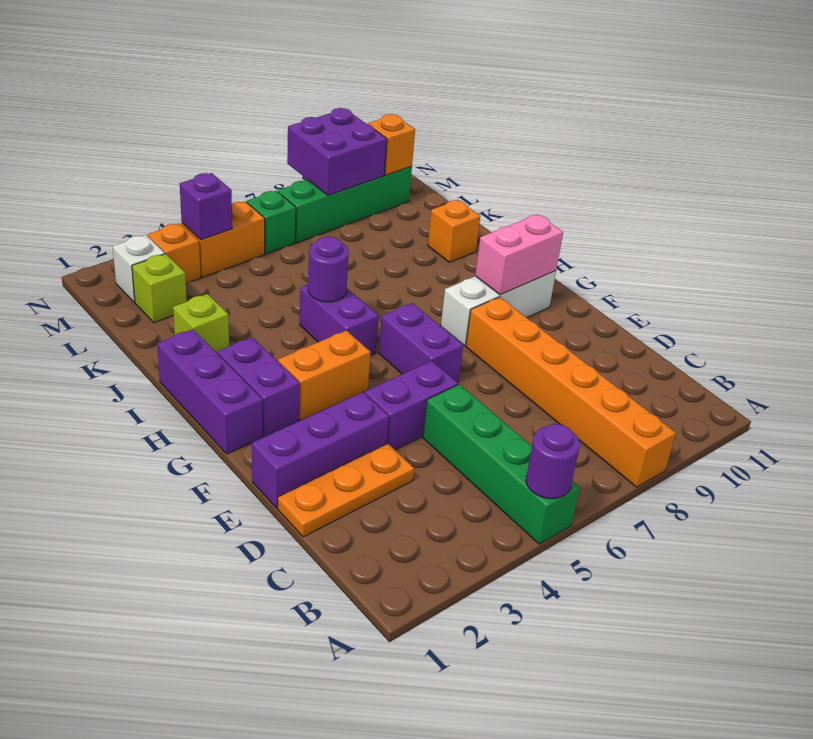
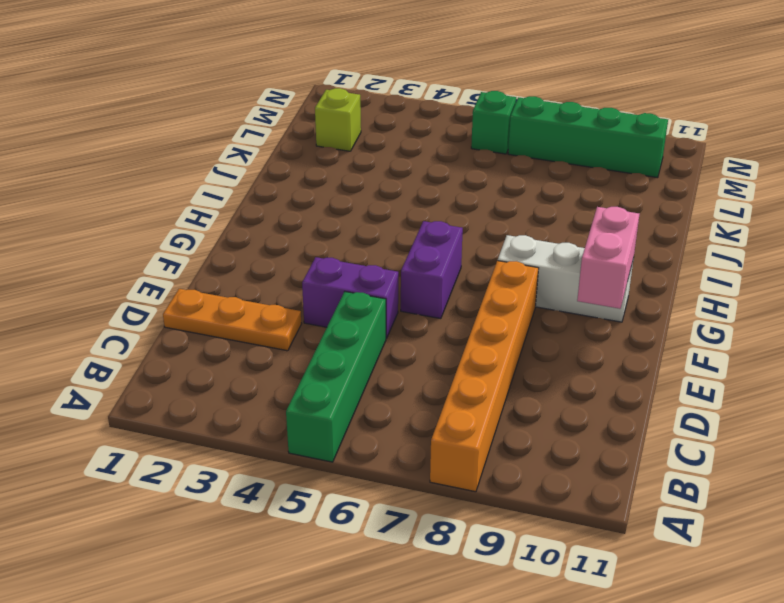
pink 1x2 brick [577,207,640,309] -> pink 1x2 brick turned to [475,214,563,295]
none -> purple 1x3 brick [252,392,389,508]
none -> purple 1x3 brick [157,329,262,454]
none -> purple 1x2 brick [217,337,300,437]

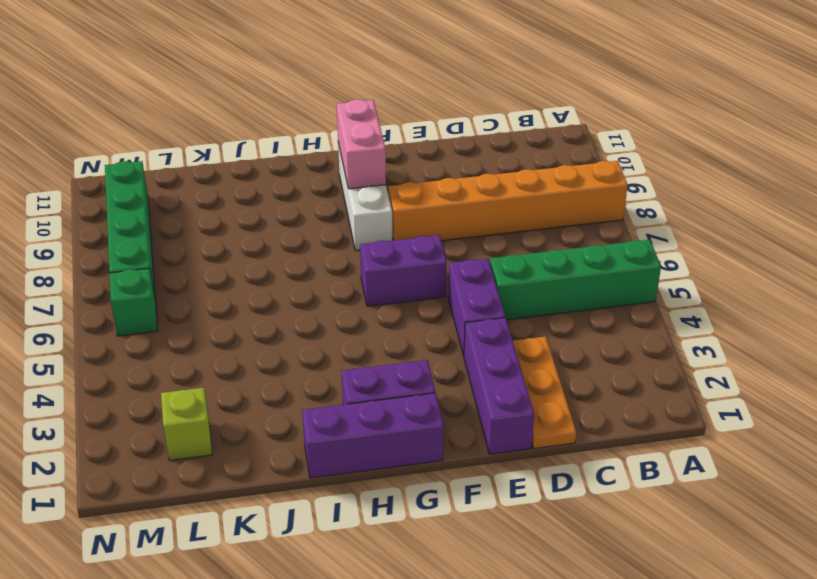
none -> orange 1x2 brick [278,330,371,420]
none -> purple 1x2 brick [300,285,379,355]
none -> lime 1x1 brick [173,294,229,353]

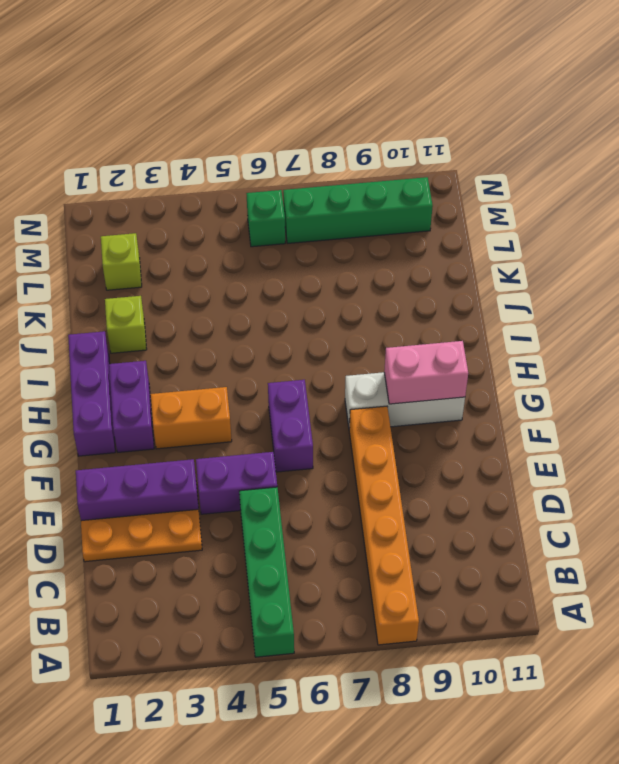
none -> purple 1x2 brick [300,285,379,355]
none -> orange 1x1 brick [428,200,480,262]
none -> white 1x1 brick [113,235,165,302]

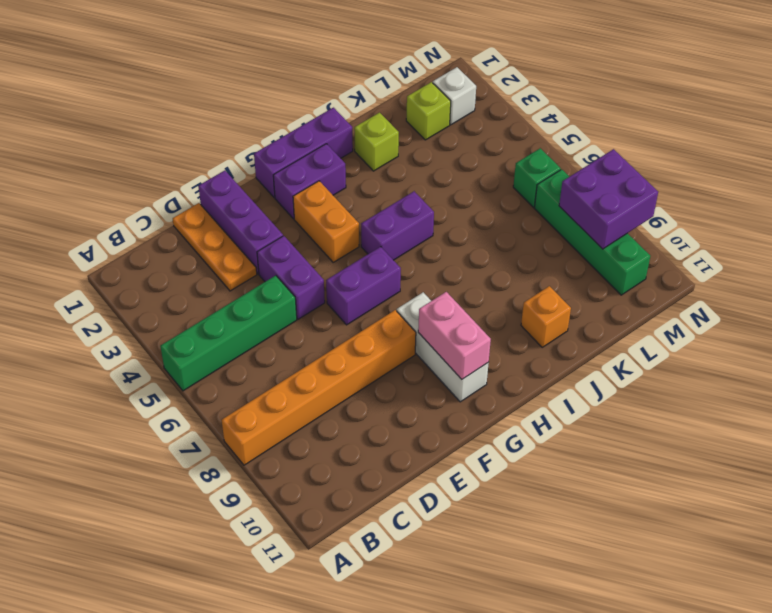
none -> orange 1x1 brick [148,223,201,283]
none -> orange 1x2 brick [182,201,265,278]
none -> purple 1x1 round brick [526,424,580,499]

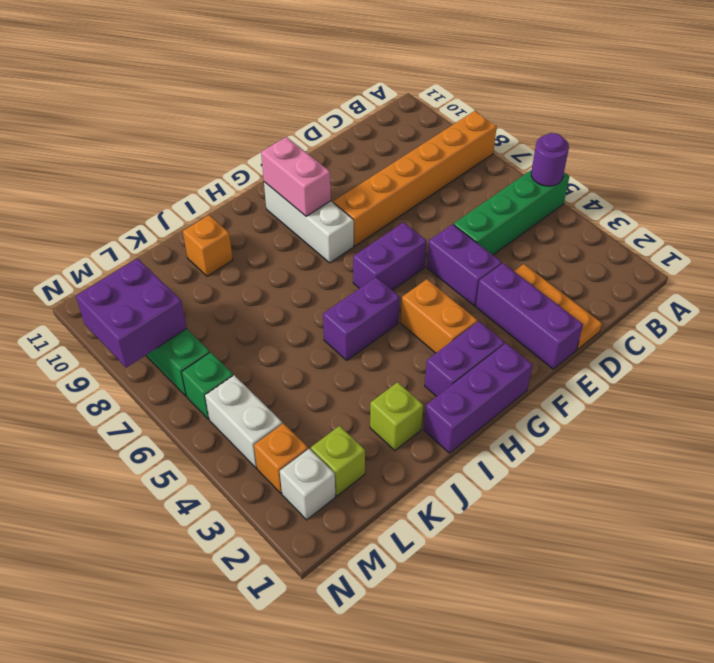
white 1x2 brick [205,375,282,468] -> orange 1x2 brick [182,201,265,278]
none -> purple 1x1 round brick [308,237,349,302]
none -> purple 1x1 brick [180,173,232,240]
none -> orange 1x1 brick [368,114,415,175]

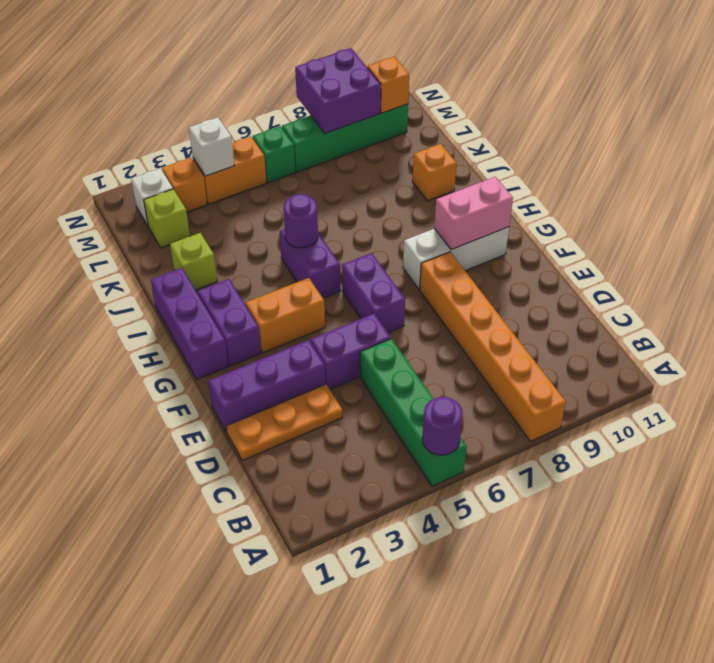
white 1x1 brick [189,117,234,176] -> purple 1x1 brick [180,173,232,240]

